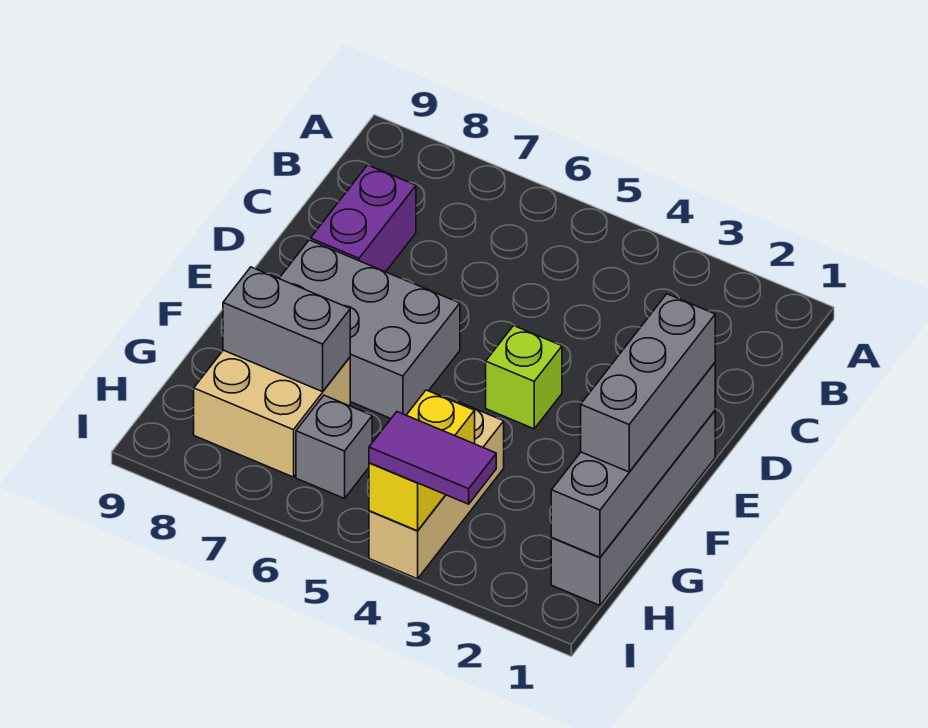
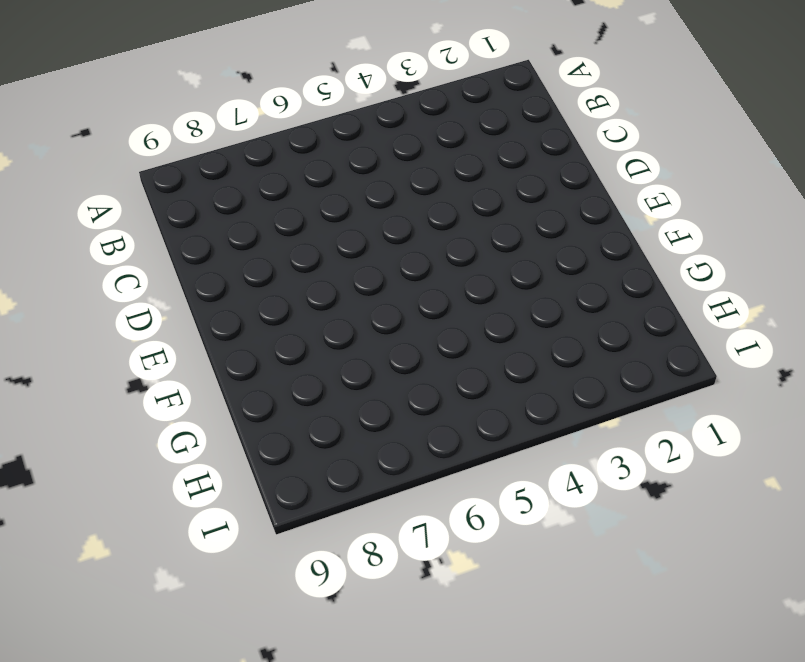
none -> purple 1x2 brick [310,165,416,272]
none -> grey 1x4 brick [551,411,715,605]
none -> lime 1x1 brick [486,326,562,429]

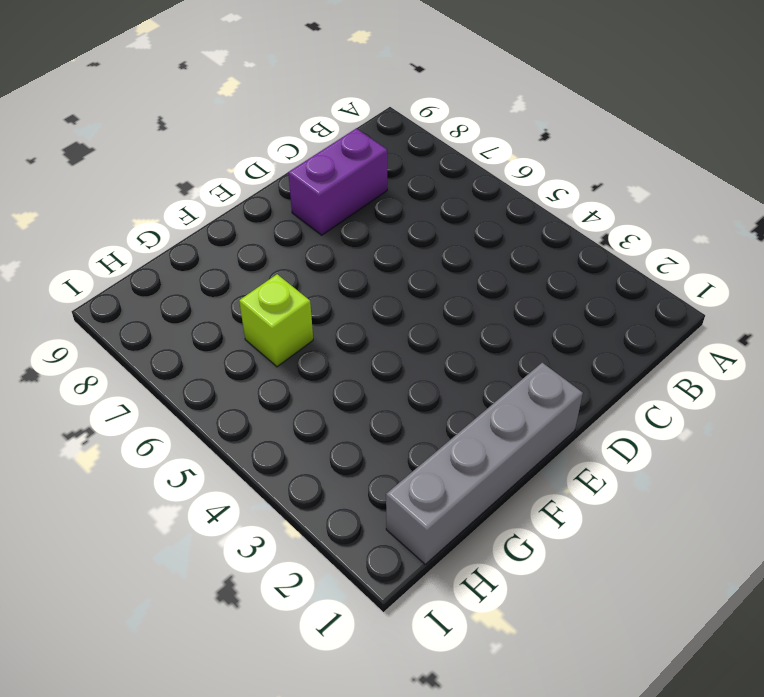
lime 1x1 brick [239,274,313,367] -> lime 1x1 brick moved to [486,326,562,429]
none -> grey 2x3 brick [279,240,460,419]
none -> tan 1x3 brick [369,401,504,579]
none -> tan 2x2 brick [194,350,350,477]

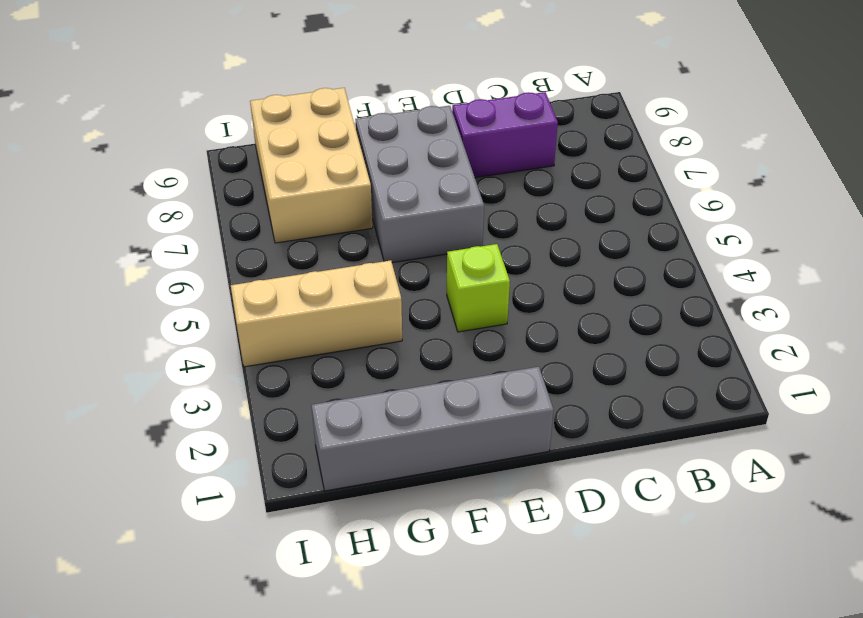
tan 2x3 brick [250,88,373,243] -> tan 2x2 brick [194,350,350,477]
none -> grey 1x1 brick [296,395,372,498]
none -> grey 1x4 brick [551,363,715,557]
none -> grey 1x2 brick [223,267,350,392]

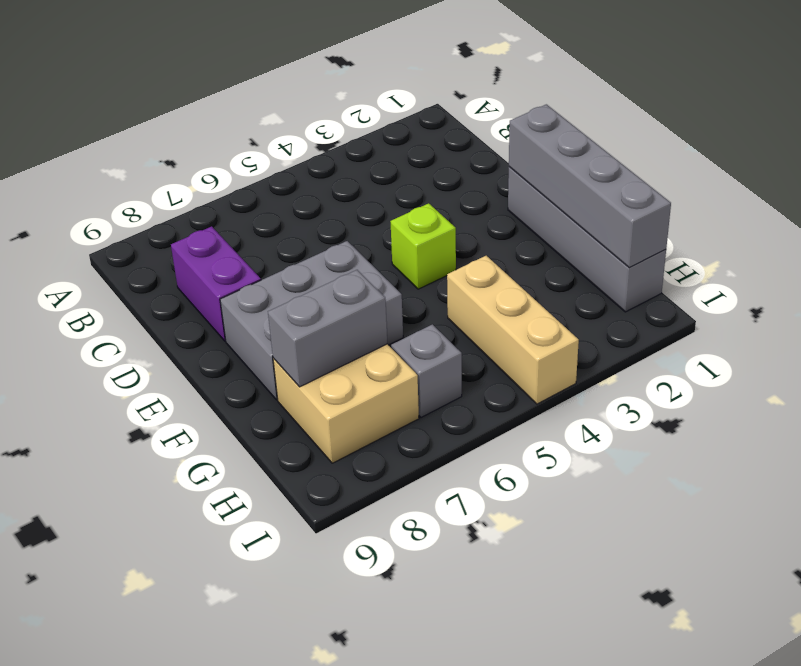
none -> yellow 1x2 brick [369,390,475,531]
none -> grey 1x3 brick [581,294,715,472]
none -> purple 1x2 tile [369,412,496,504]

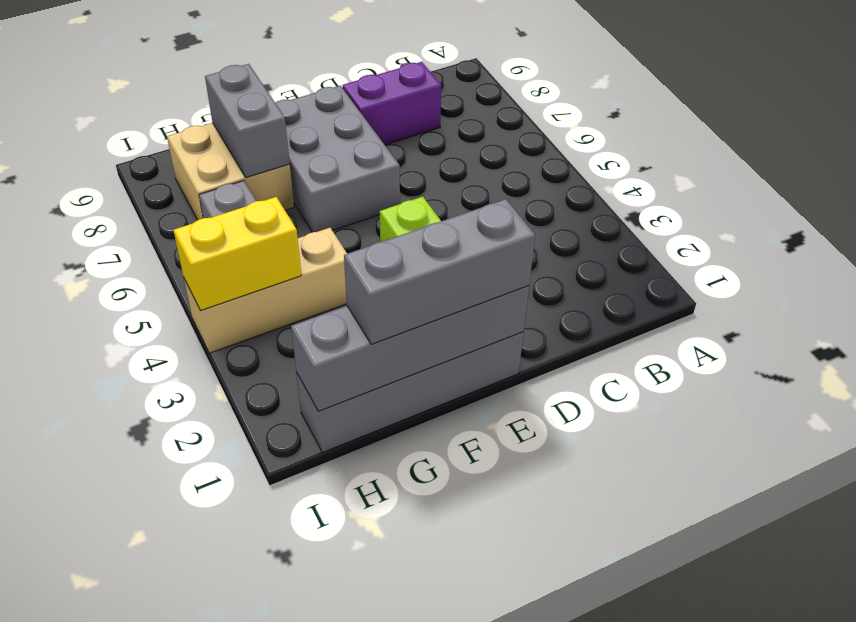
none -> purple 1x2 tile [369,412,496,504]

